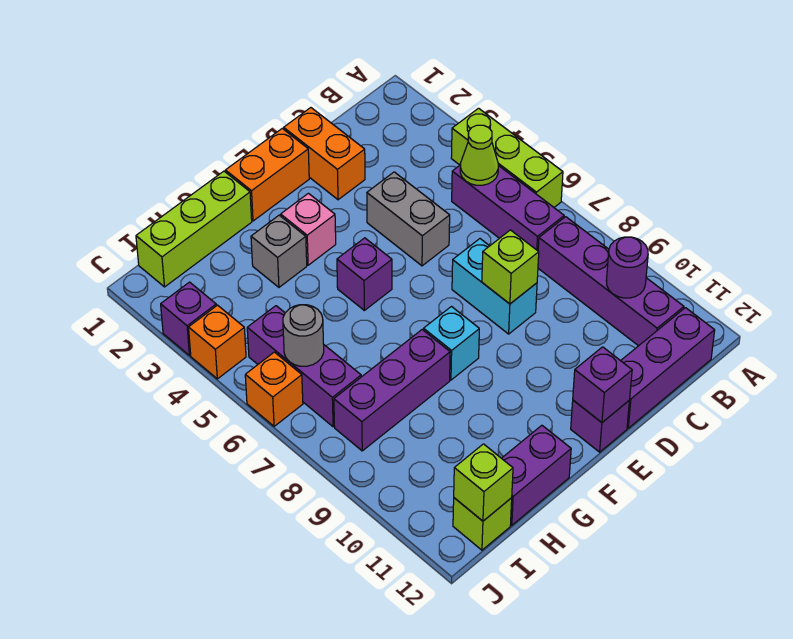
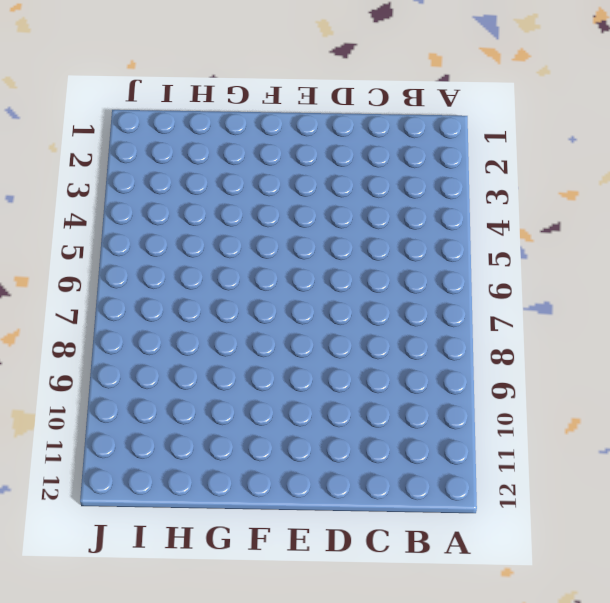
none -> lime 1x3 brick [451,108,563,207]
none -> purple 1x3 brick [452,165,564,251]
none -> purple 1x4 brick [538,217,684,346]

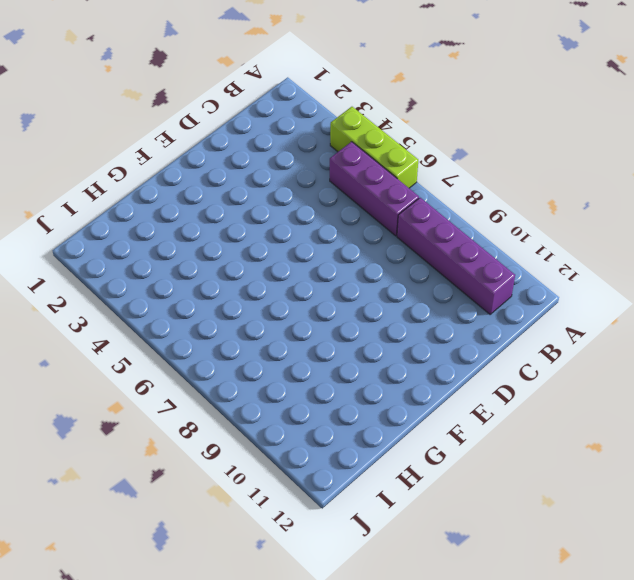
none -> purple 1x3 brick [621,308,715,428]
none -> orange 1x2 brick [284,108,365,200]
none -> grey 1x2 brick [367,172,450,266]

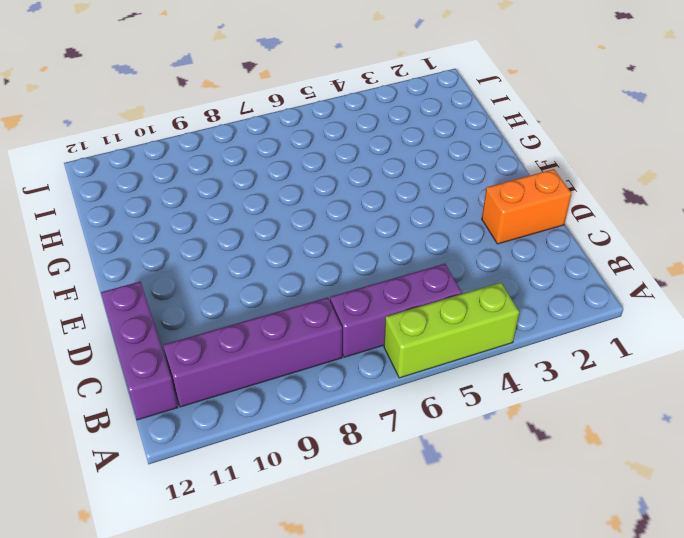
none -> grey 1x2 brick [367,172,450,266]
none -> cyan 1x2 brick [452,239,537,334]
none -> orange 1x2 brick [225,129,309,221]

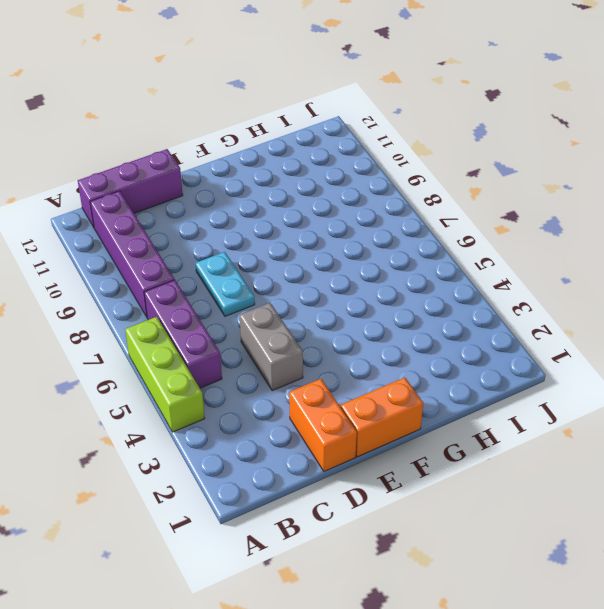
cyan 1x2 plate [196,252,255,316] -> cyan 1x2 brick [452,239,537,334]
none -> purple 1x1 brick [571,400,629,452]
none -> pink 1x1 brick [281,193,336,265]
none -> purple 1x1 brick [337,238,392,310]

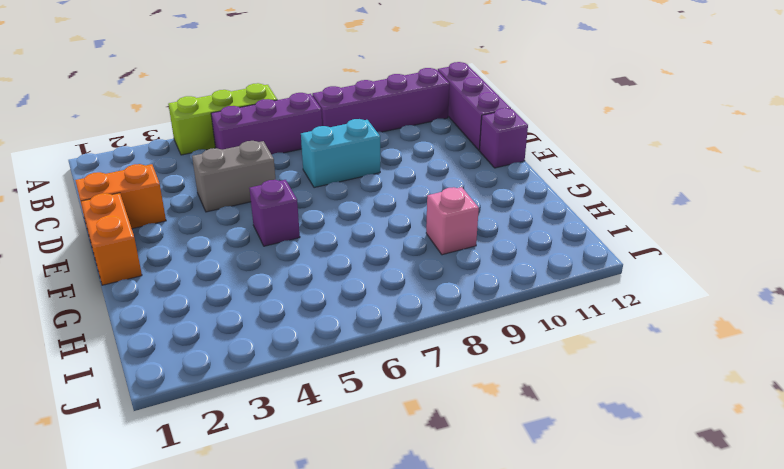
pink 1x1 brick [426,187,479,255] -> pink 1x1 brick moved to [281,193,336,265]
none -> cyan 1x1 brick [424,307,479,380]
none -> lime 1x3 brick [136,171,252,287]
none -> grey 1x1 brick [251,215,307,287]

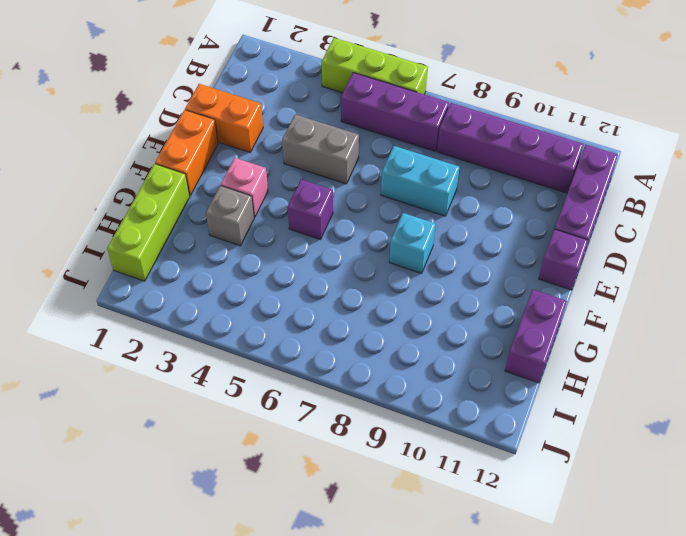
none -> purple 1x3 brick [334,330,450,451]
none -> purple 1x3 brick [247,306,361,427]
none -> lime 1x1 brick [453,498,512,550]

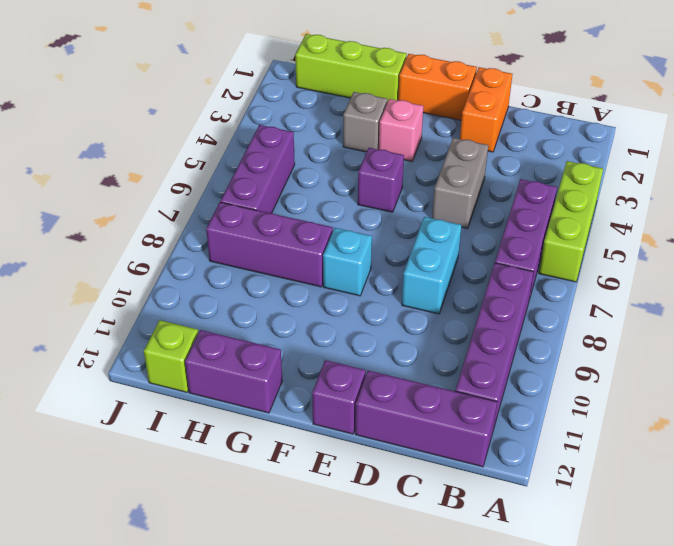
none -> purple 1x1 brick [161,282,216,355]
none -> orange 1x1 brick [189,305,246,379]
none -> orange 1x1 brick [245,352,303,426]

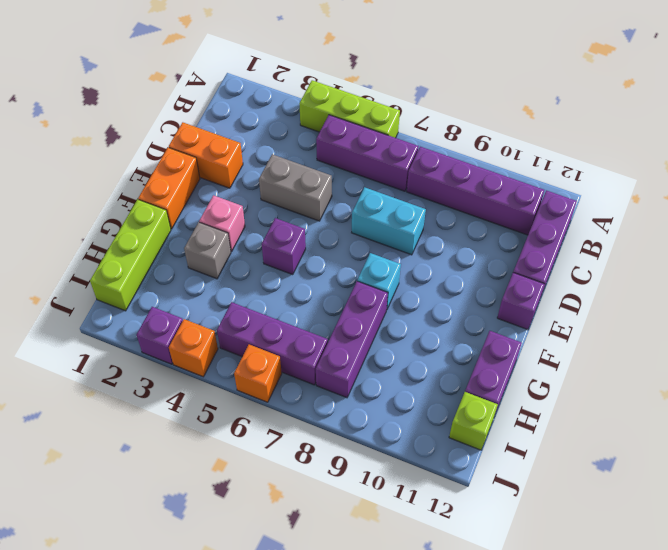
none -> lime 1x1 cone [460,125,498,185]
none -> purple 1x1 round brick [606,237,648,298]
none -> lime 1x1 brick [482,230,539,304]

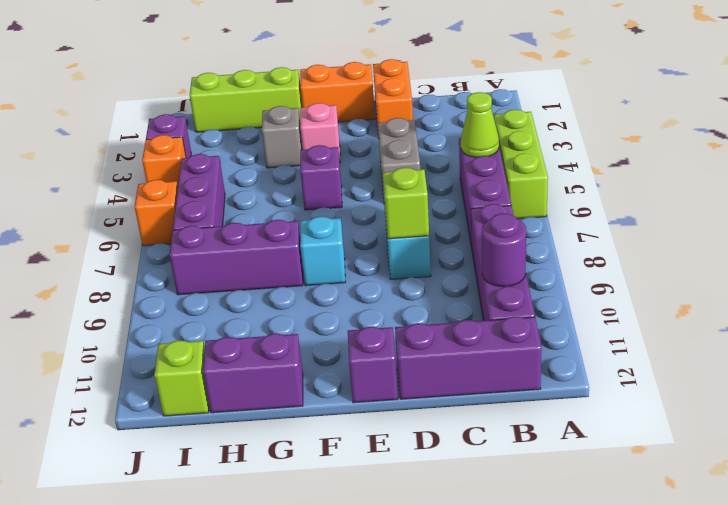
none -> purple 1x1 brick [573,347,632,422]
none -> grey 1x1 round brick [283,305,324,366]
none -> lime 1x1 brick [454,444,513,521]

